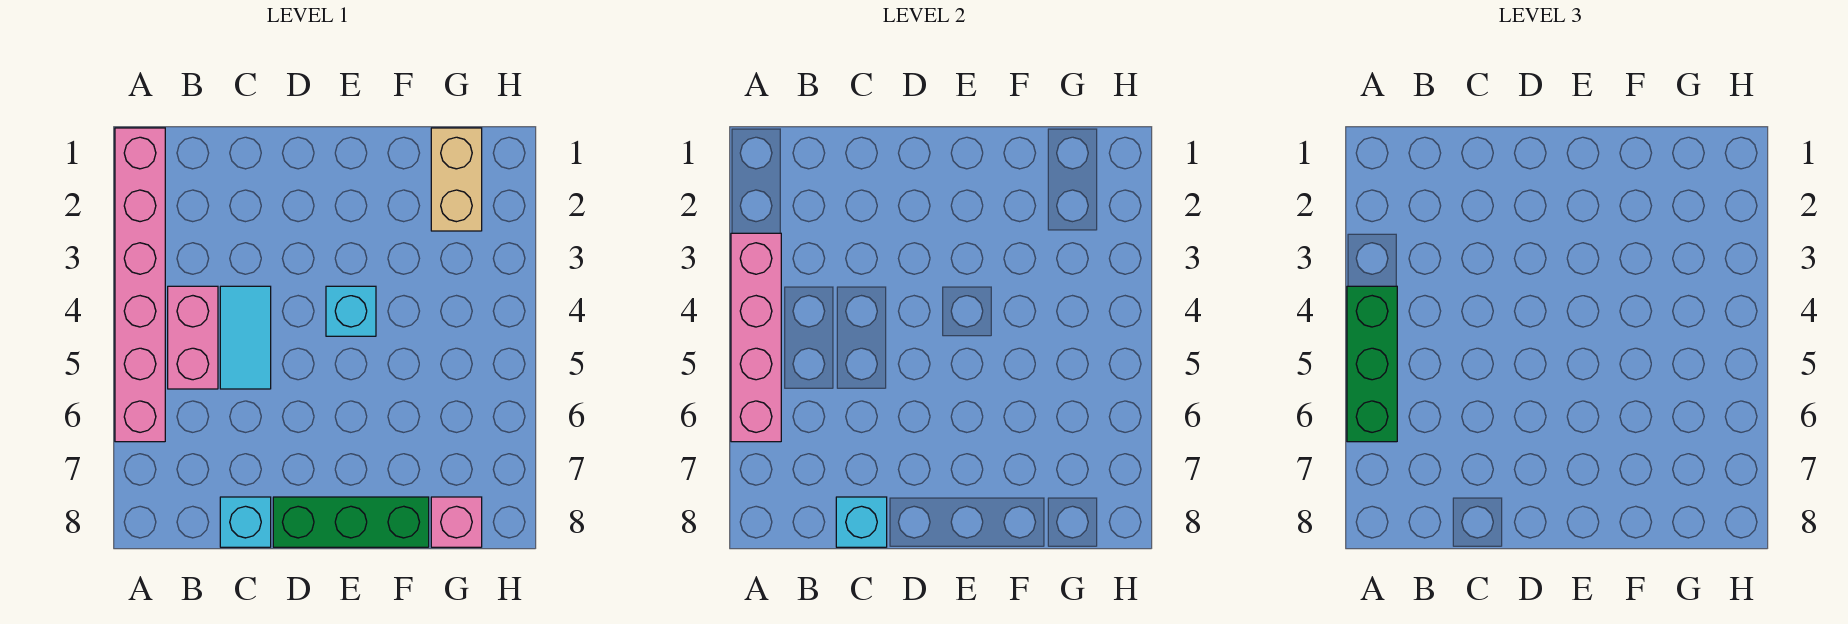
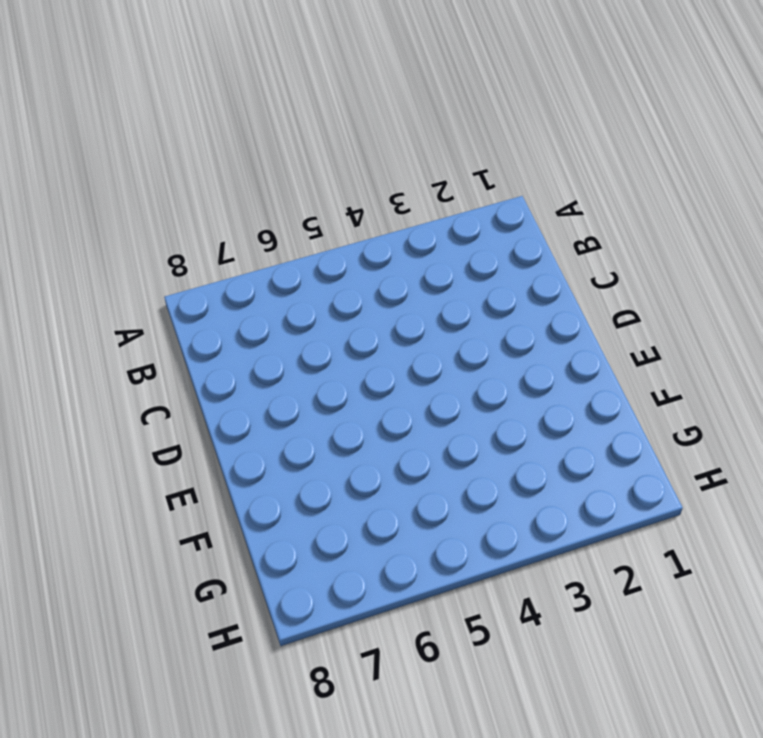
none -> pink 1x6 brick [115,128,165,442]
none -> pink 1x2 brick [168,286,218,389]

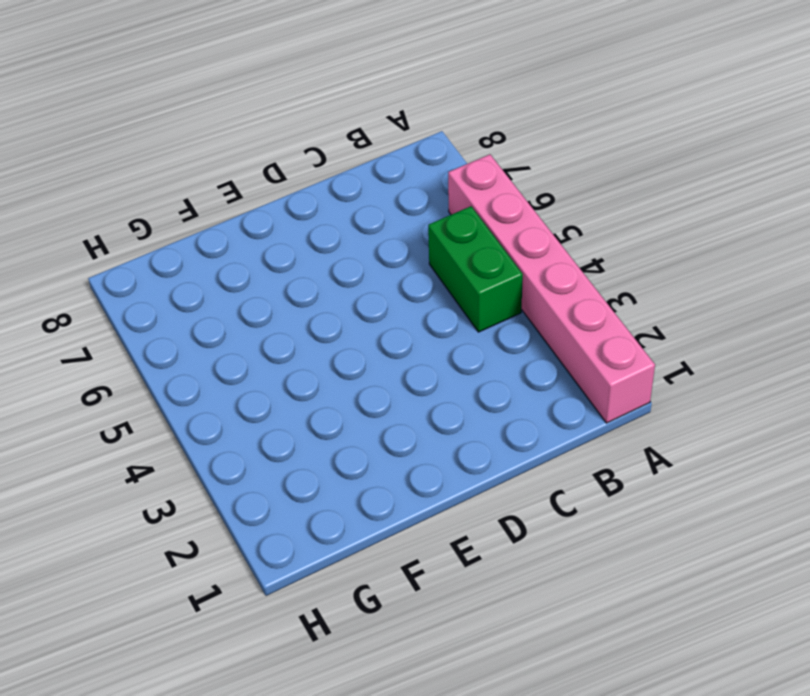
green 1x2 brick [428,206,523,332] -> pink 1x2 brick [168,286,218,389]
none -> cyan 1x2 tile [220,286,271,389]
none -> cyan 1x1 brick [220,497,271,547]

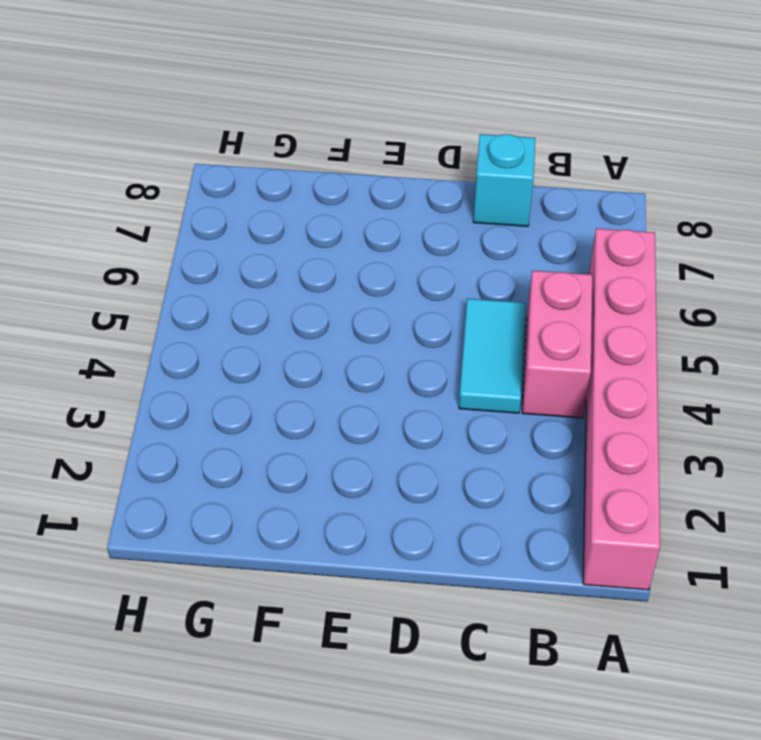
none -> green 1x3 brick [273,497,429,547]
none -> cyan 1x1 brick [326,286,376,336]

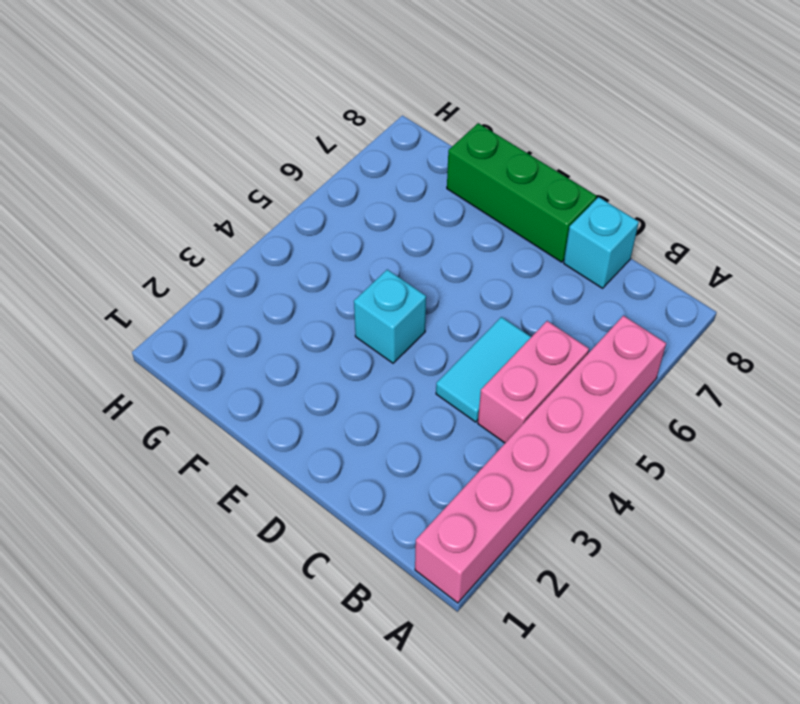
none -> tan 1x2 brick [431,128,482,231]
none -> pink 1x1 brick [431,497,482,547]

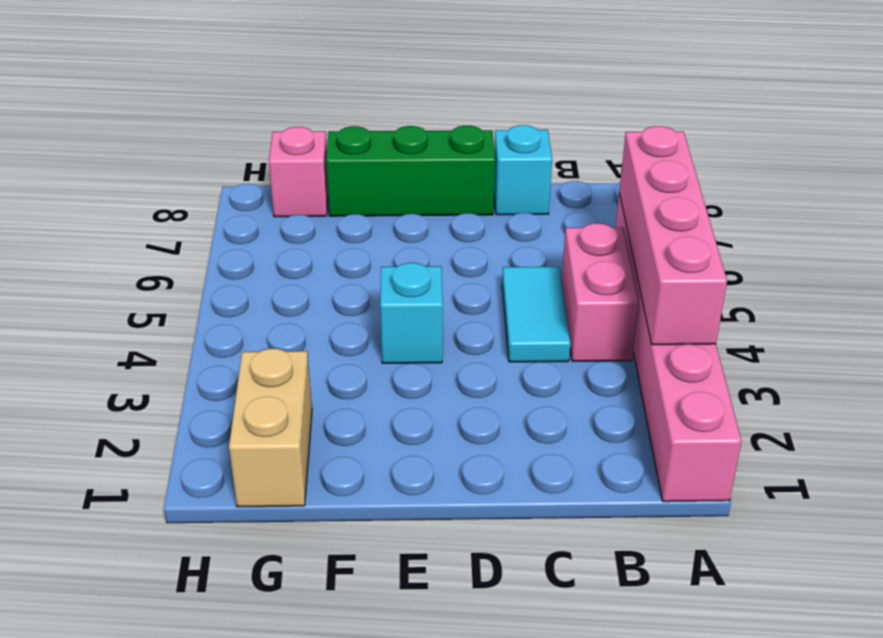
none -> cyan 1x1 brick [836,497,887,547]
none -> green 1x3 brick [1347,286,1397,442]

